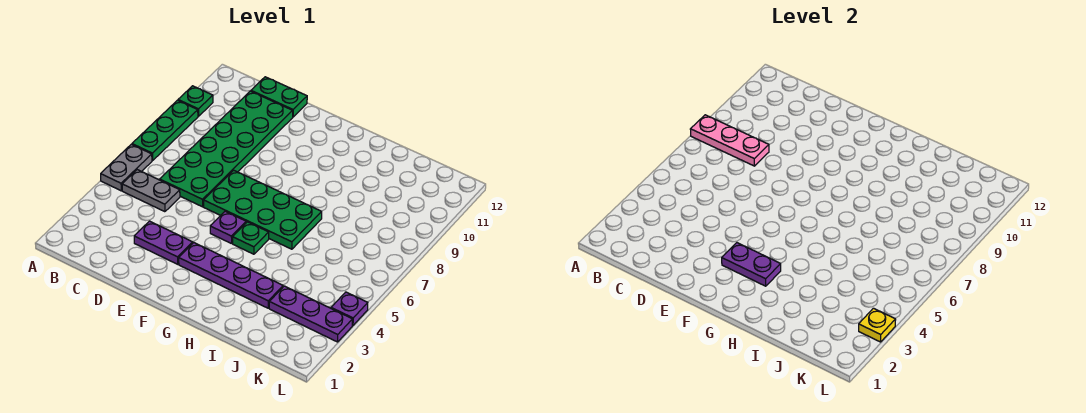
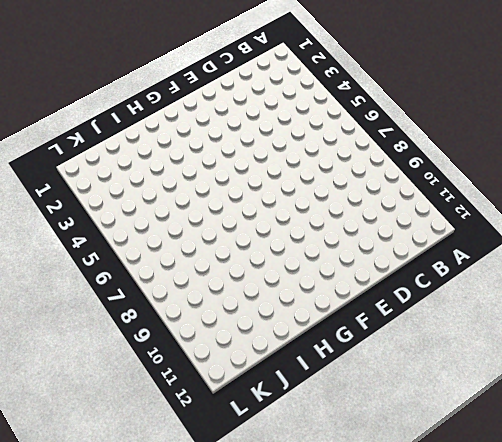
none -> grey 1x2 plate [101,144,152,191]
none -> green 1x3 plate [132,100,198,161]
none -> green 1x1 plate [178,86,213,116]

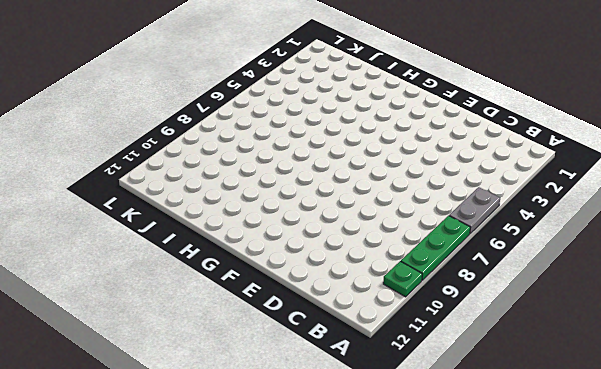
none -> grey 1x2 plate [122,170,180,212]
none -> green 2x6 plate [160,91,293,207]
none -> green 1x2 plate [251,77,307,117]

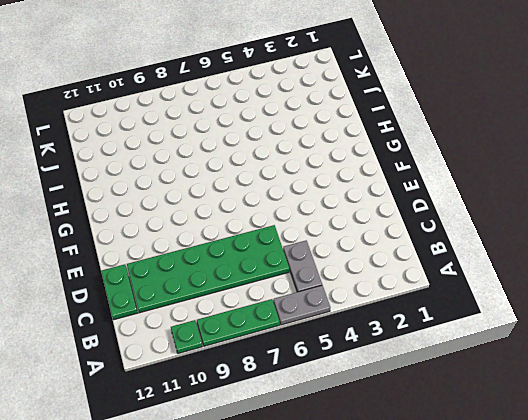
none -> purple 1x2 plate [134,221,193,264]
none -> green 2x4 plate [204,170,322,249]
none -> purple 1x4 plate [179,243,283,308]

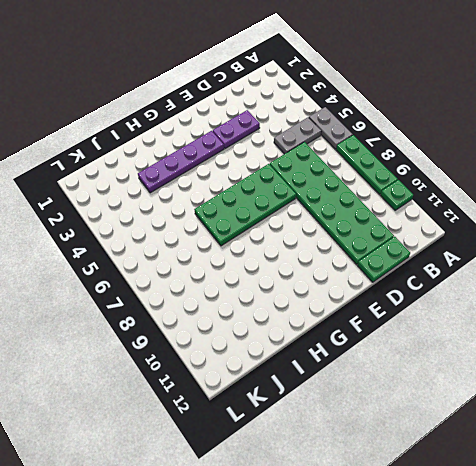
none -> purple 1x1 plate [210,211,246,244]
none -> green 1x1 plate [233,222,269,254]
none -> purple 1x3 plate [269,286,353,342]

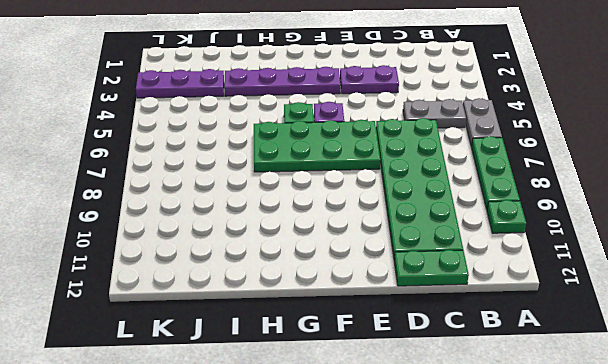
none -> purple 1x1 plate [331,292,368,325]
none -> pink 1x3 plate [690,115,769,166]
none -> purple 1x2 plate [722,243,781,286]

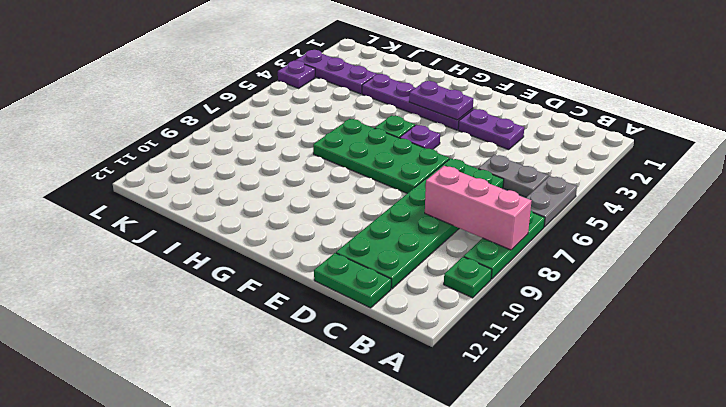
pink 1x3 brick [425,166,532,250] -> pink 1x3 plate [690,115,769,166]
none -> yellow 1x1 plate [859,308,896,342]

